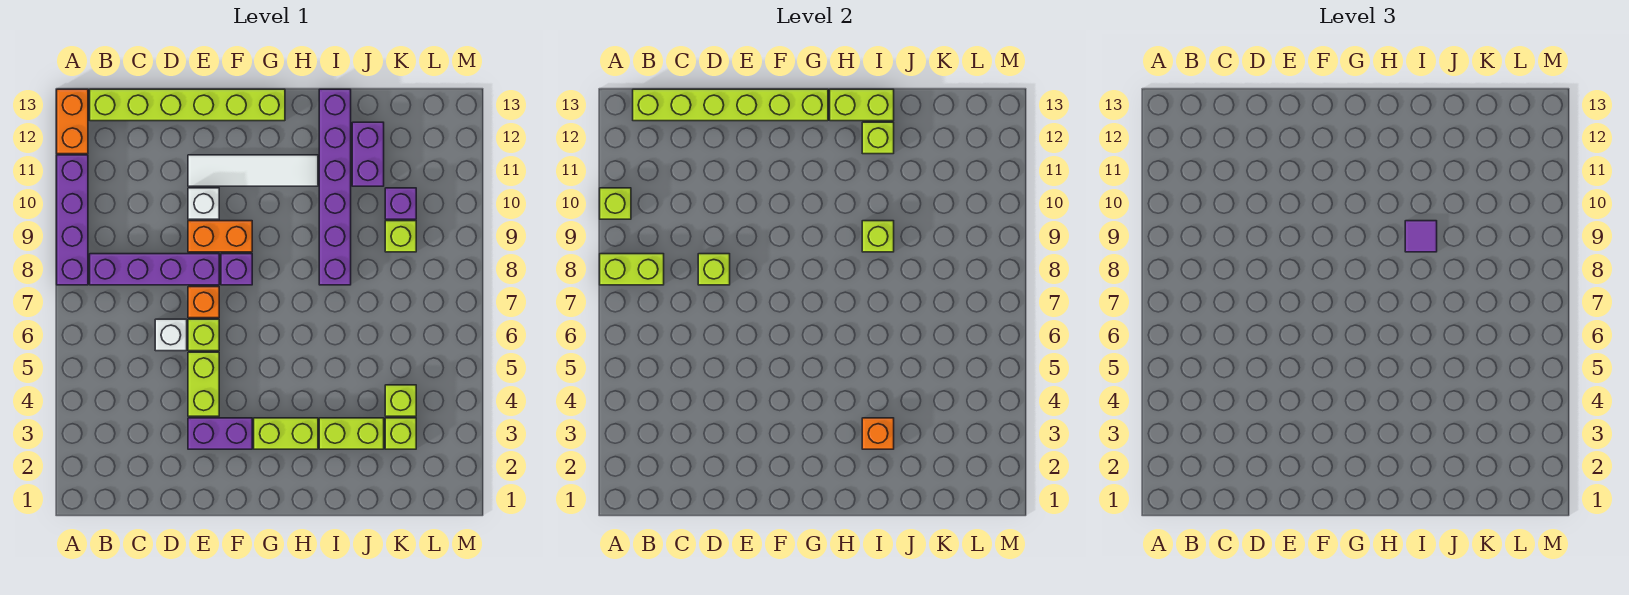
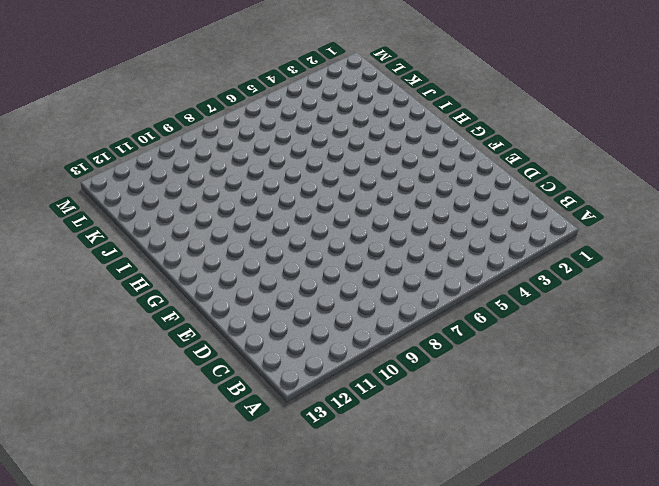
none -> purple 1x4 brick [57,155,88,285]
none -> orange 1x2 brick [57,89,88,154]
none -> purple 1x4 brick [90,254,219,285]
none -> lime 1x6 brick [90,89,285,121]

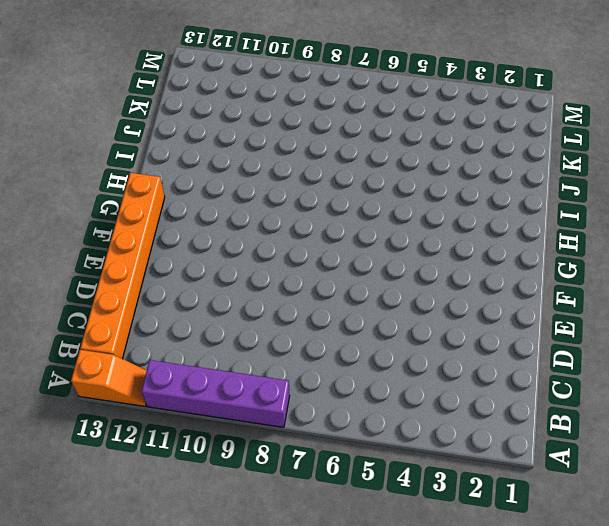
orange 1x2 slope [71,350,147,406] -> orange 1x2 brick [57,89,88,154]
orange 1x6 brick [80,173,165,359] -> lime 1x6 brick [90,89,285,121]
none -> purple 1x4 brick [90,254,219,285]
none -> white 1x1 brick [155,319,187,351]
none -> purple 1x2 brick [188,418,252,449]
none -> lime 1x2 brick [188,352,219,416]

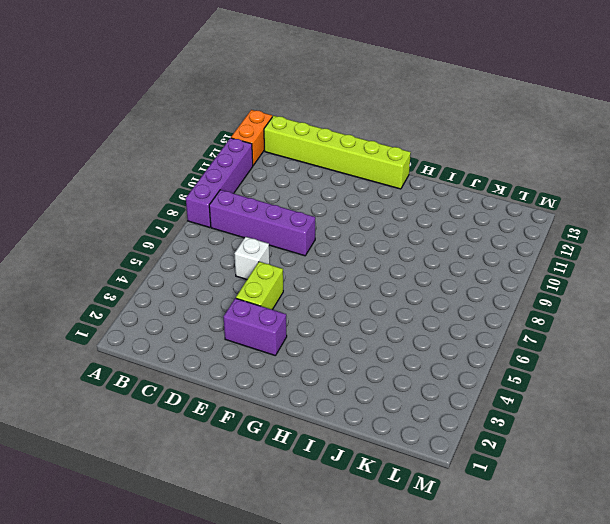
none -> lime 1x1 brick [188,319,219,351]
none -> orange 1x1 brick [188,287,219,318]
none -> orange 1x2 brick [188,221,252,252]
none -> white 1x1 brick [188,188,219,219]

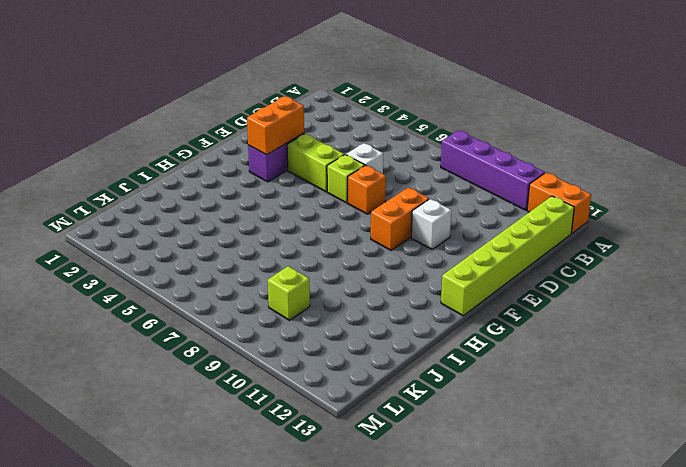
orange 1x2 brick [247,96,304,155] -> none
none -> purple 1x4 brick [90,254,219,285]
none -> white 1x4 tile [188,155,318,186]
none -> purple 1x1 brick [221,254,252,285]
none -> lime 1x2 brick [254,418,318,449]

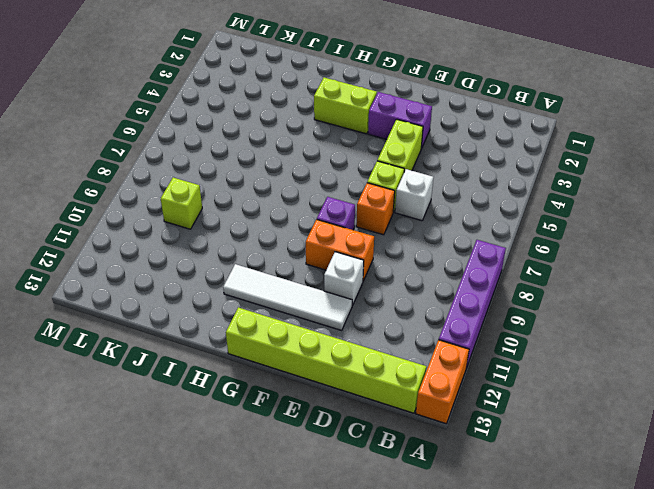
none -> purple 1x4 brick [90,254,219,285]
none -> lime 1x2 brick [319,418,384,449]
none -> purple 1x6 brick [319,89,351,285]
none -> purple 1x2 brick [352,122,384,186]

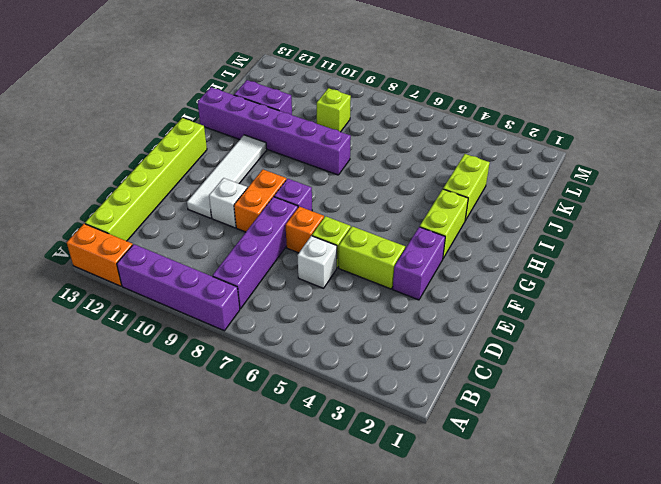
none -> lime 1x1 brick [385,418,416,449]
none -> lime 1x1 brick [385,385,416,416]
none -> purple 1x1 brick [385,188,416,219]
none -> lime 1x2 brick [600,254,664,285]

